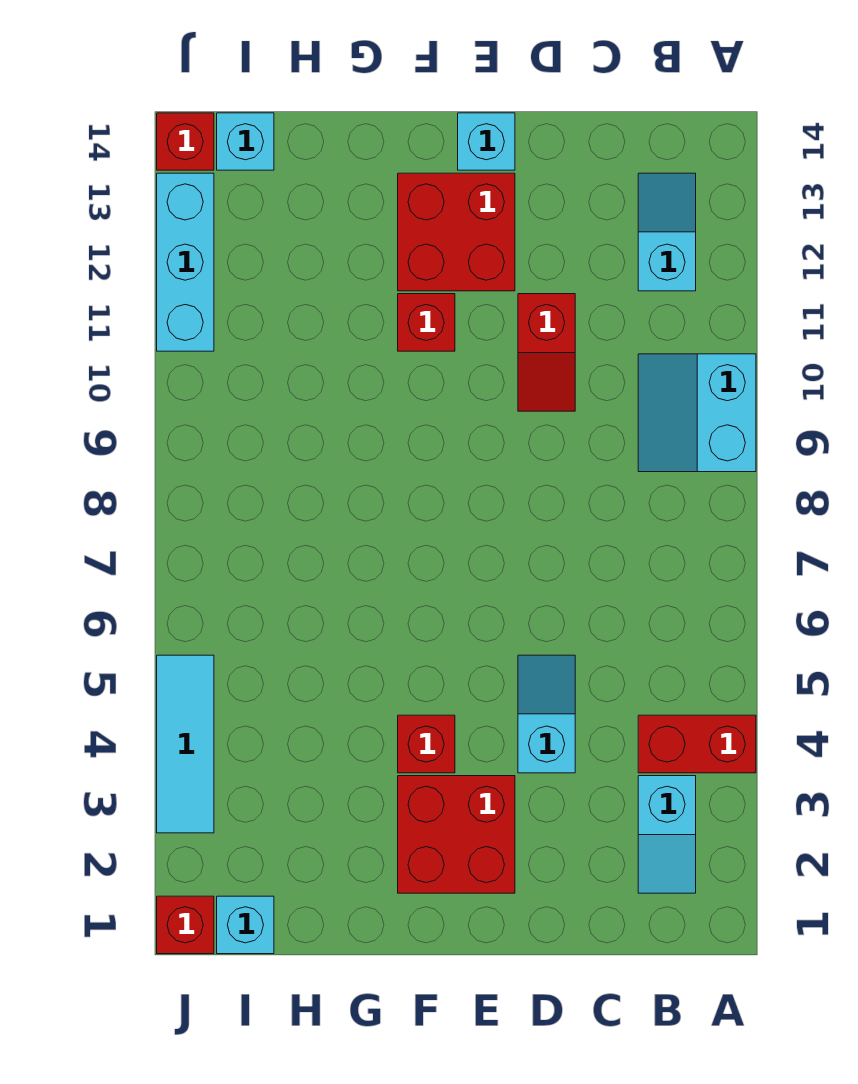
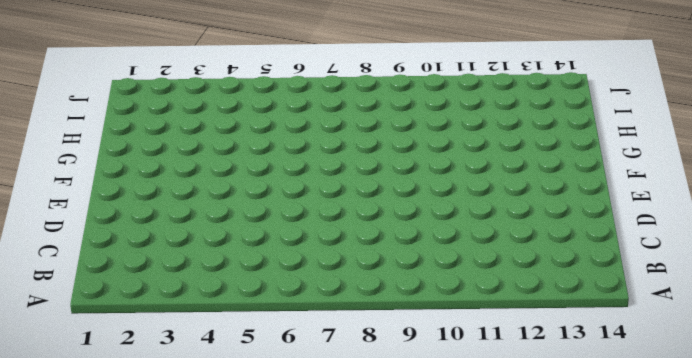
none -> red 1x2 brick [638,715,756,773]
none -> cyan 2x2 slope [638,354,756,472]
none -> cyan 1x2 slope [638,776,696,893]

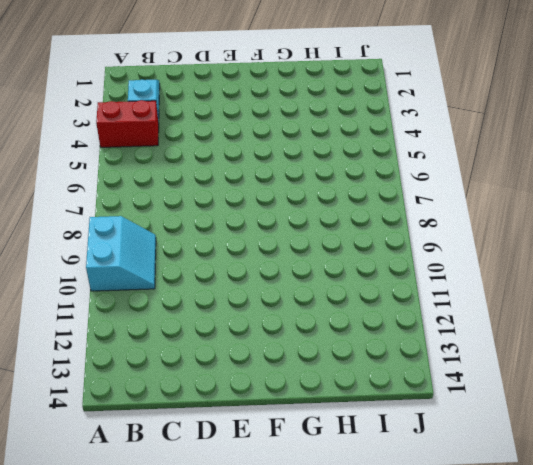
none -> cyan 1x2 slope [638,173,696,291]
none -> cyan 1x2 slope [518,655,575,773]
none -> red 1x2 slope [518,294,575,411]

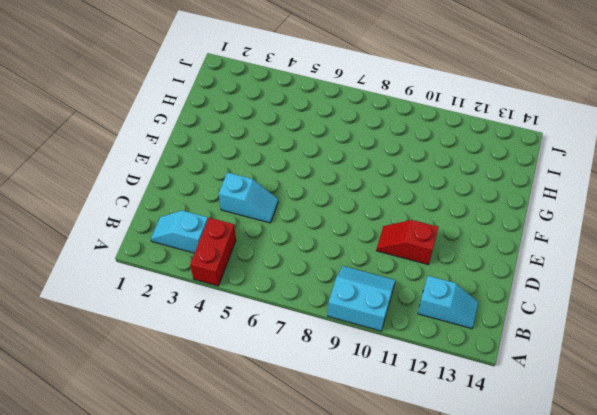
none -> red 2x2 brick [398,776,515,893]
none -> red 2x2 brick [398,173,515,291]
none -> cyan 1x1 brick [458,113,515,170]

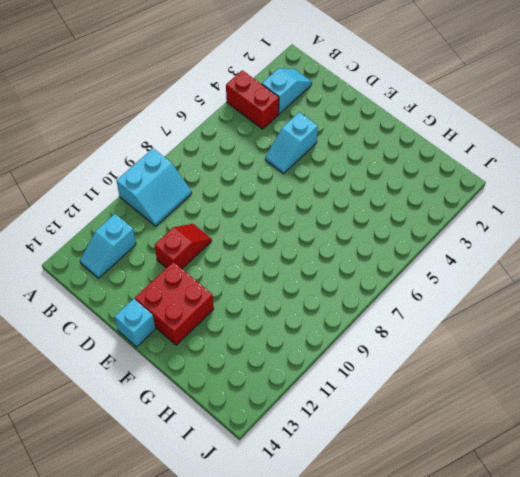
none -> red 2x2 brick [398,776,515,893]
none -> red 1x1 brick [398,715,455,773]
none -> red 1x1 brick [398,294,455,351]

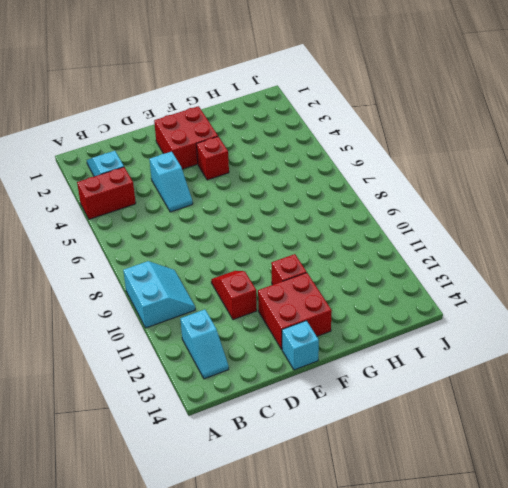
none -> cyan 1x1 brick [217,896,274,954]
none -> cyan 1x1 brick [217,113,274,170]
none -> red 1x1 brick [157,896,214,954]

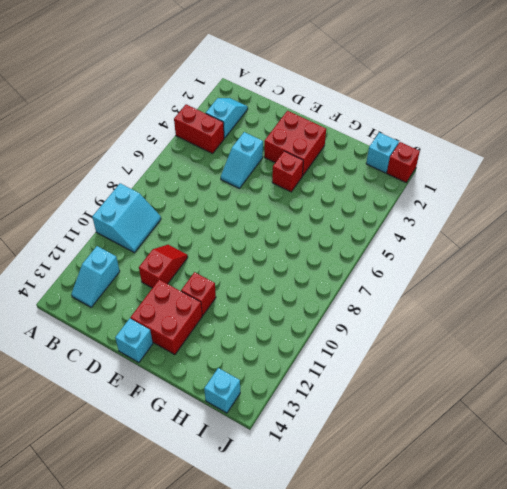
none -> cyan 1x3 tile [157,655,214,833]
none -> cyan 1x3 brick [157,173,214,351]
none -> red 1x1 brick [157,113,214,170]

